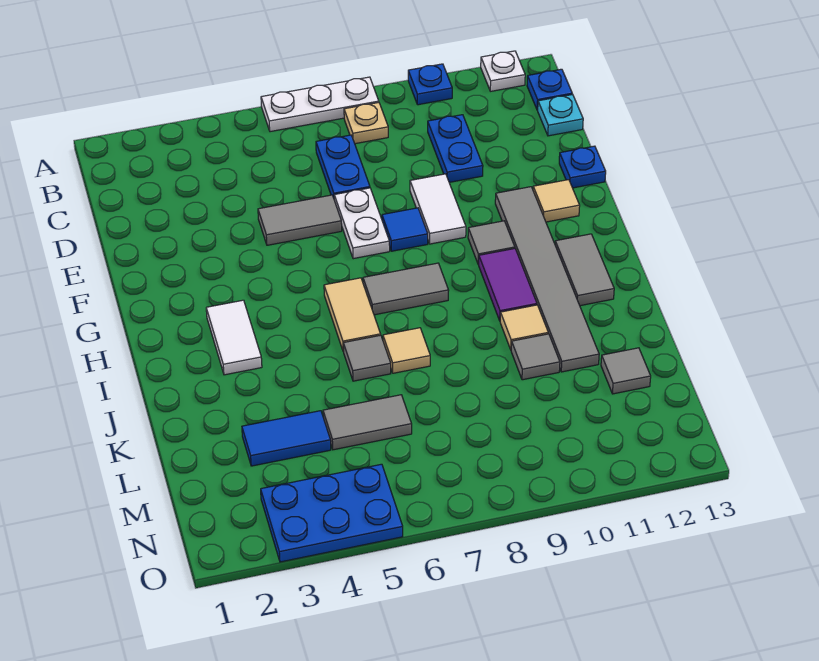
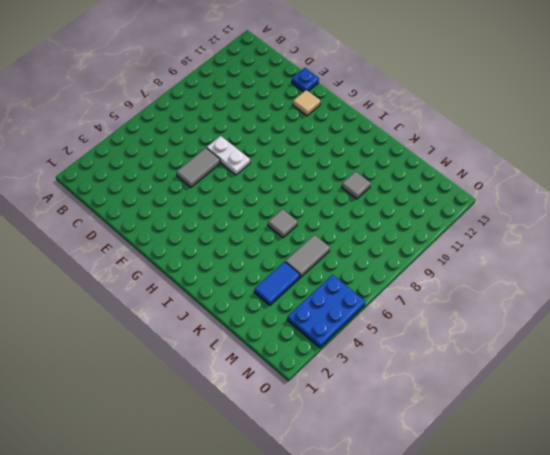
none -> white 1x3 plate [261,77,379,132]
none -> blue 1x1 plate [408,64,452,105]
none -> white 1x1 plate [481,51,525,91]

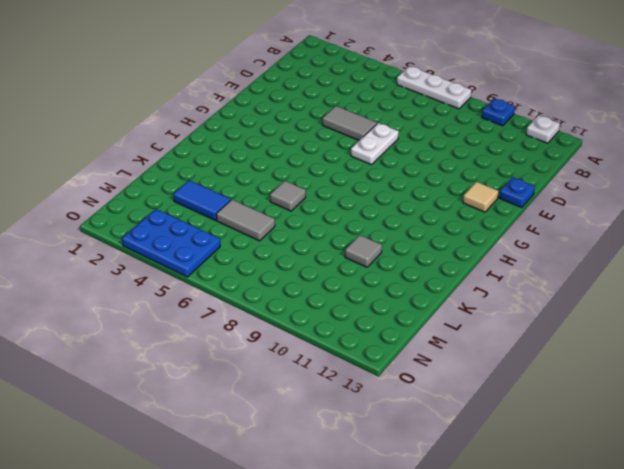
none -> tan 1x1 plate [344,103,388,144]
none -> blue 1x1 plate [527,69,572,110]
none -> blue 1x2 plate [316,135,370,198]

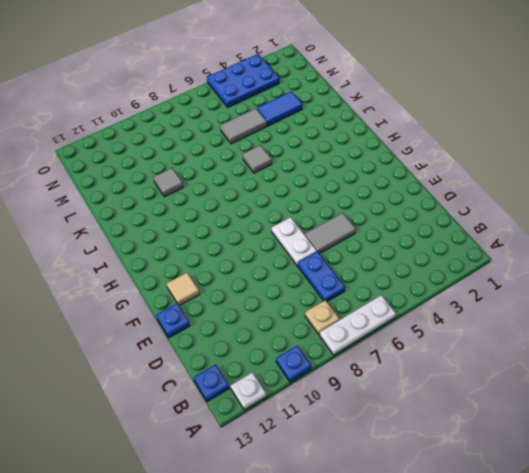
none -> blue 1x2 plate [428,115,483,182]
none -> cyan 1x1 plate [538,94,583,136]
none -> white 1x2 tile [410,174,466,244]

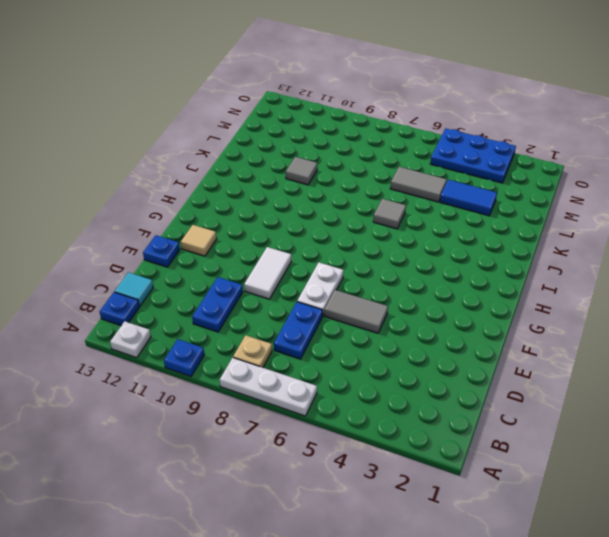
cyan 1x1 tile [115,272,153,306] -> cyan 1x1 plate [538,94,583,136]
none -> blue 1x1 tile [382,208,428,251]
none -> grey 1x6 tile [495,187,599,372]
none -> grey 1x1 tile [468,221,515,265]

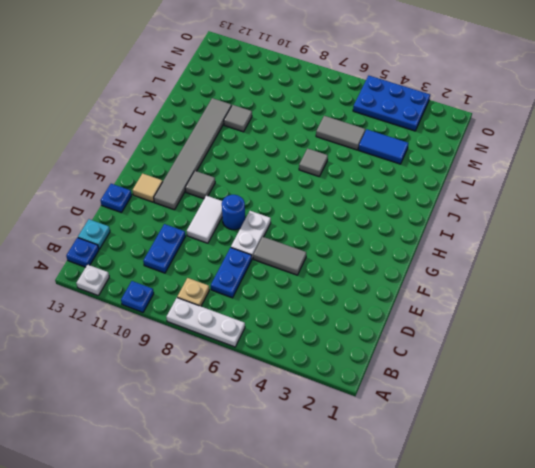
blue 1x1 round brick [222,195,245,230] -> blue 1x1 tile [382,208,428,251]
none -> white 1x2 tile [206,300,262,375]
none -> tan 1x2 tile [324,278,381,352]
none -> grey 1x2 tile [363,263,449,315]

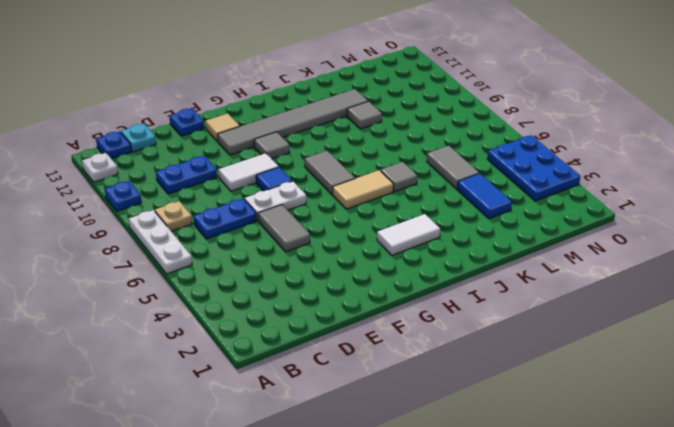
none -> purple 1x2 tile [479,249,537,320]
none -> grey 1x2 tile [555,234,614,306]
none -> tan 1x1 tile [383,328,430,373]

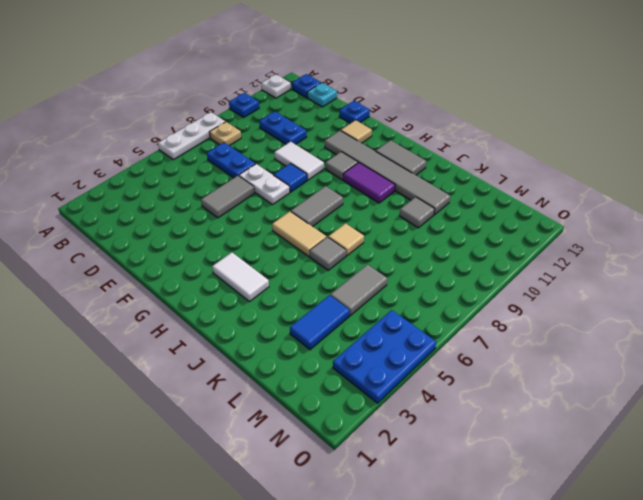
none -> tan 1x1 tile [500,305,548,349]
none -> grey 1x1 tile [601,348,651,394]

